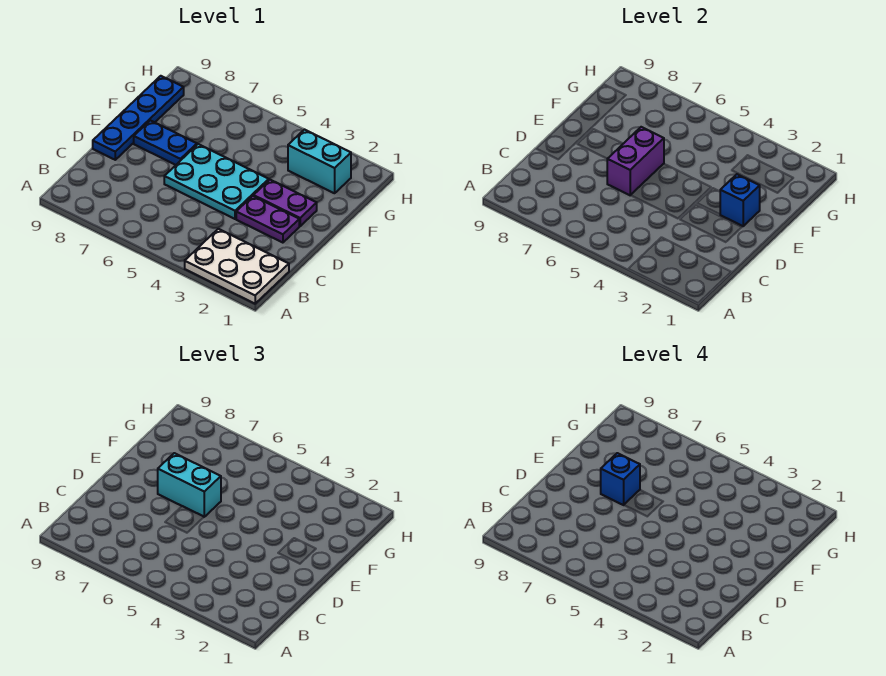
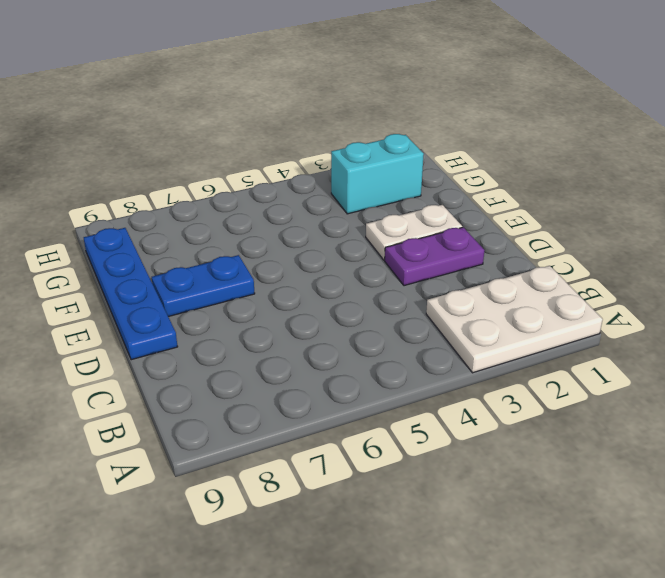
white 1x2 plate [366,205,462,260] -> purple 1x2 plate [253,180,317,226]
none -> cyan 2x3 plate [164,144,269,219]
none -> purple 1x2 brick [607,127,664,195]

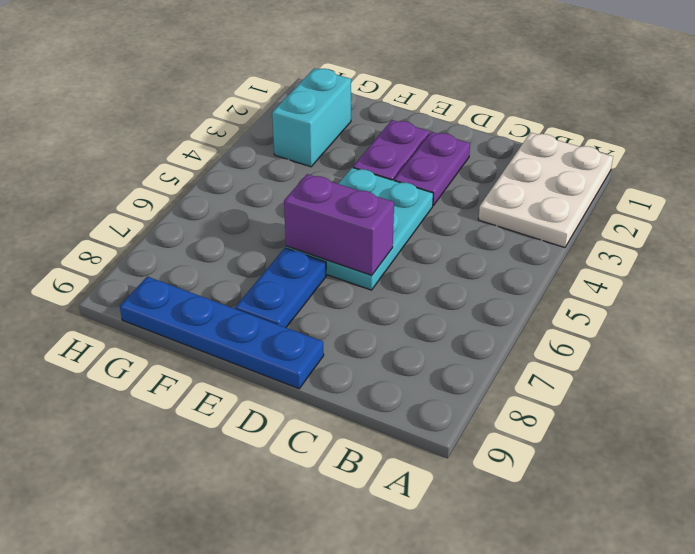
none -> blue 1x1 brick [720,174,760,226]
none -> cyan 1x2 brick [158,453,221,517]

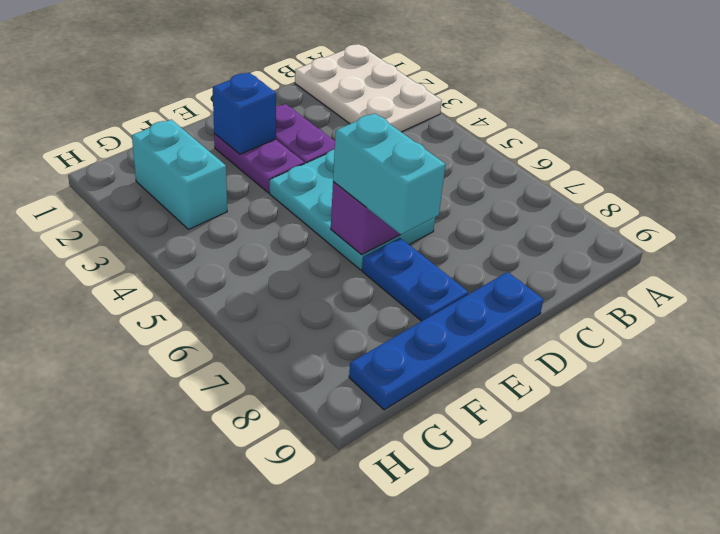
none -> blue 1x1 brick [601,453,640,505]

